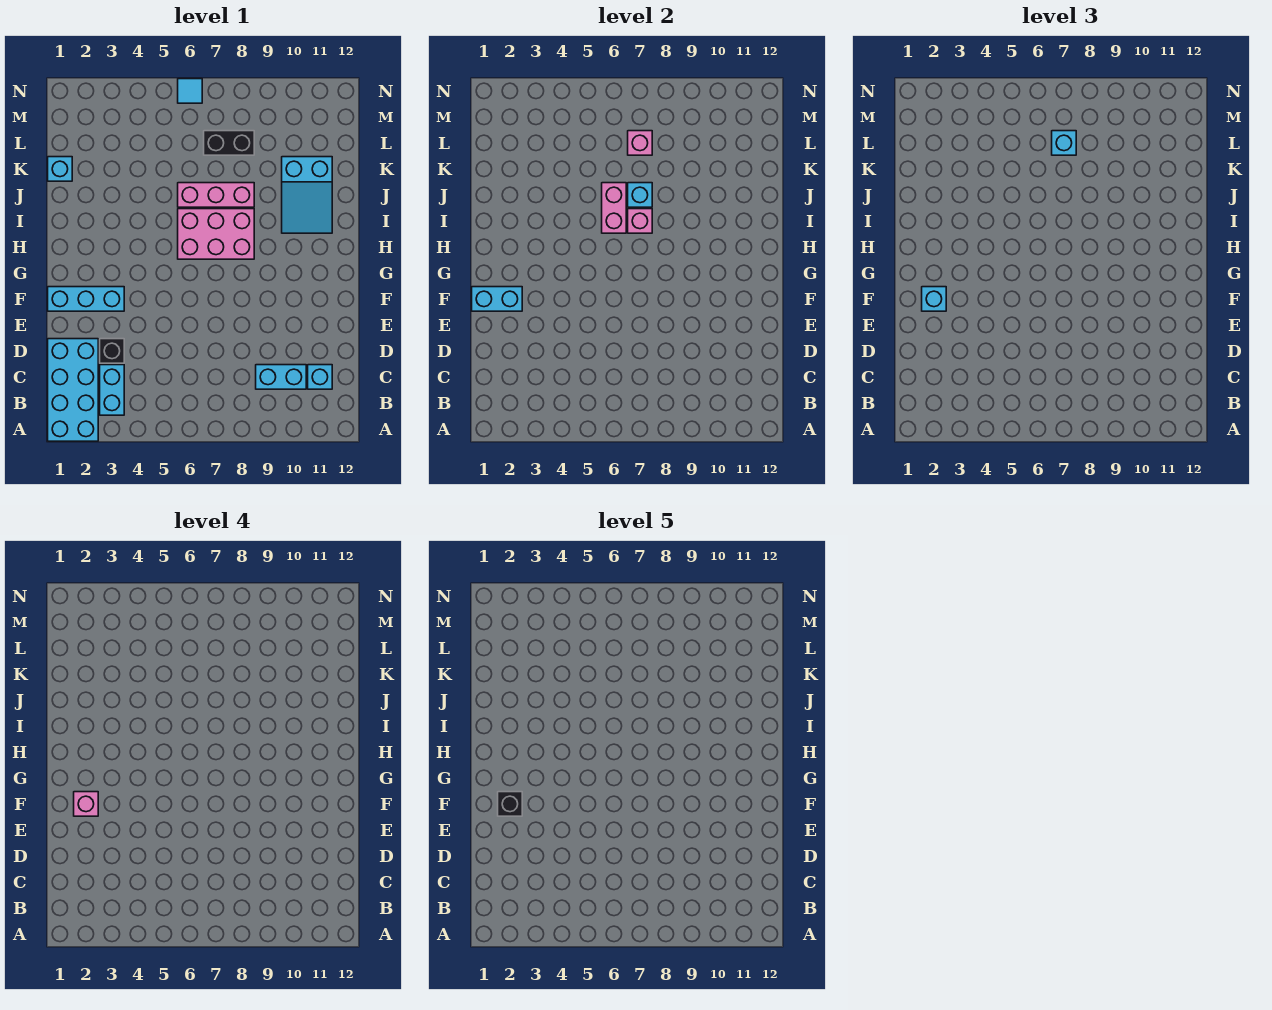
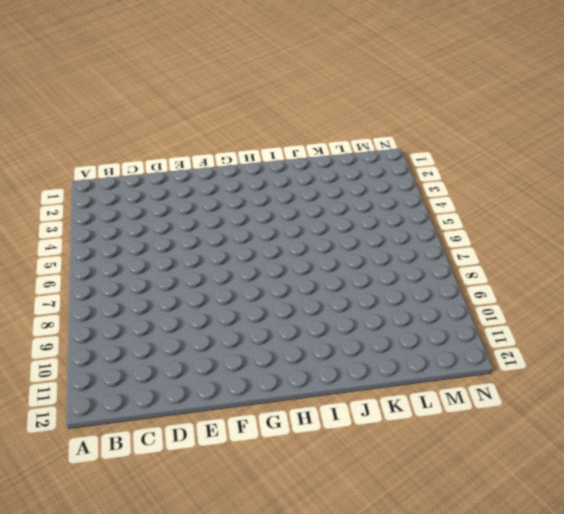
none -> cyan 2x4 brick [48,339,98,441]
none -> cyan 1x2 brick [100,365,124,415]
none -> cyan 1x2 brick [256,365,306,389]

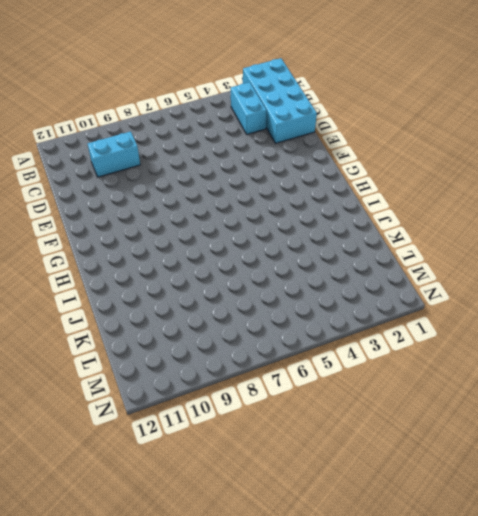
none -> cyan 1x1 brick [308,365,332,389]
none -> black 1x1 brick [100,339,124,363]
none -> cyan 1x3 brick [48,287,124,311]

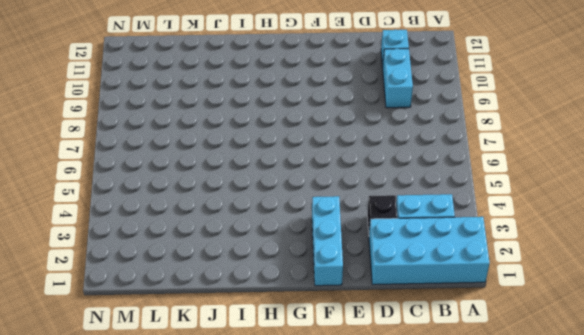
none -> pink 2x3 brick [178,209,254,259]
none -> cyan 2x3 slope [282,157,332,233]
none -> pink 1x3 brick [178,183,254,207]

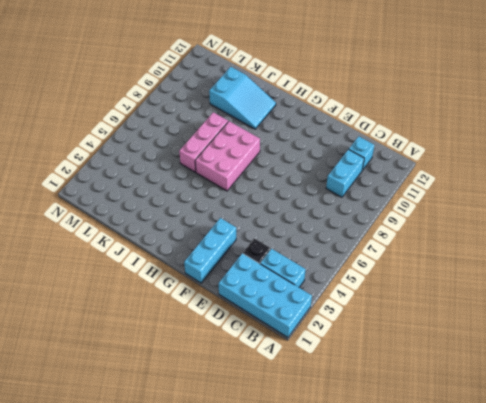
none -> cyan 1x1 brick [48,157,72,181]
none -> black 1x2 brick [204,131,254,155]
none -> cyan 1x1 tile [178,79,202,103]

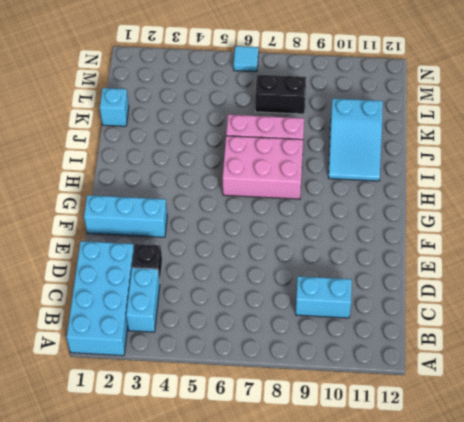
none -> cyan 1x1 brick [308,365,332,389]
none -> cyan 1x2 brick [472,287,522,311]
none -> pink 1x2 brick [602,183,626,233]

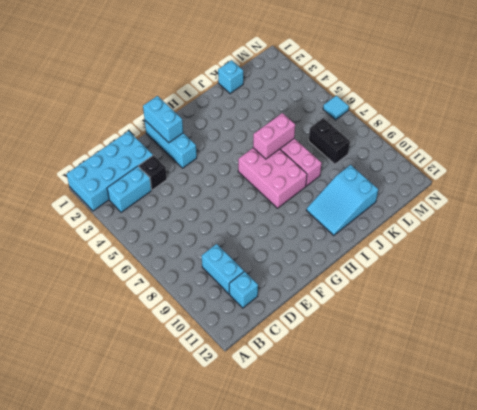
none -> pink 1x1 brick [628,209,652,233]
none -> cyan 1x1 brick [628,183,652,207]
none -> pink 1x1 brick [628,131,652,155]

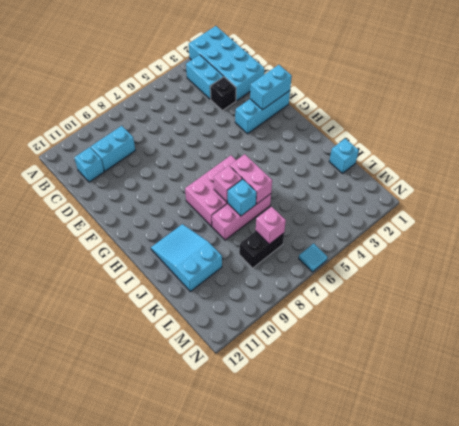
none -> cyan 1x1 brick [922,287,946,311]
none -> cyan 1x1 brick [1052,131,1076,155]
none -> pink 1x1 brick [74,792,98,816]

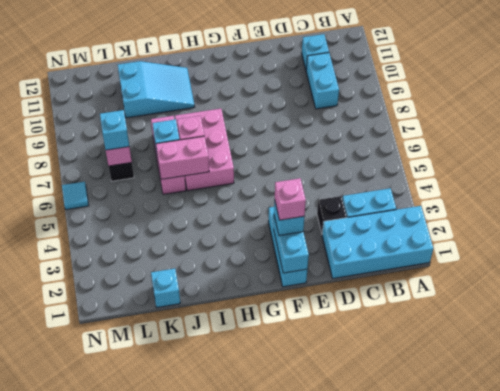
none -> black 1x1 brick [498,792,522,816]

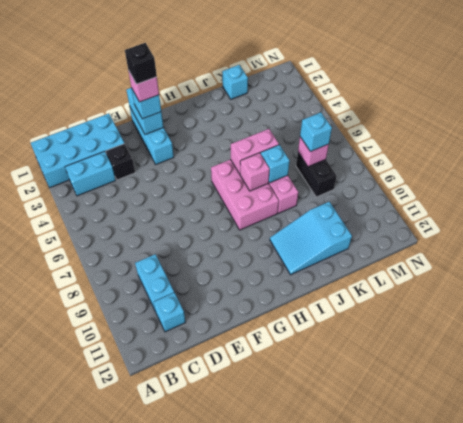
none -> cyan 1x1 tile [178,79,202,103]

